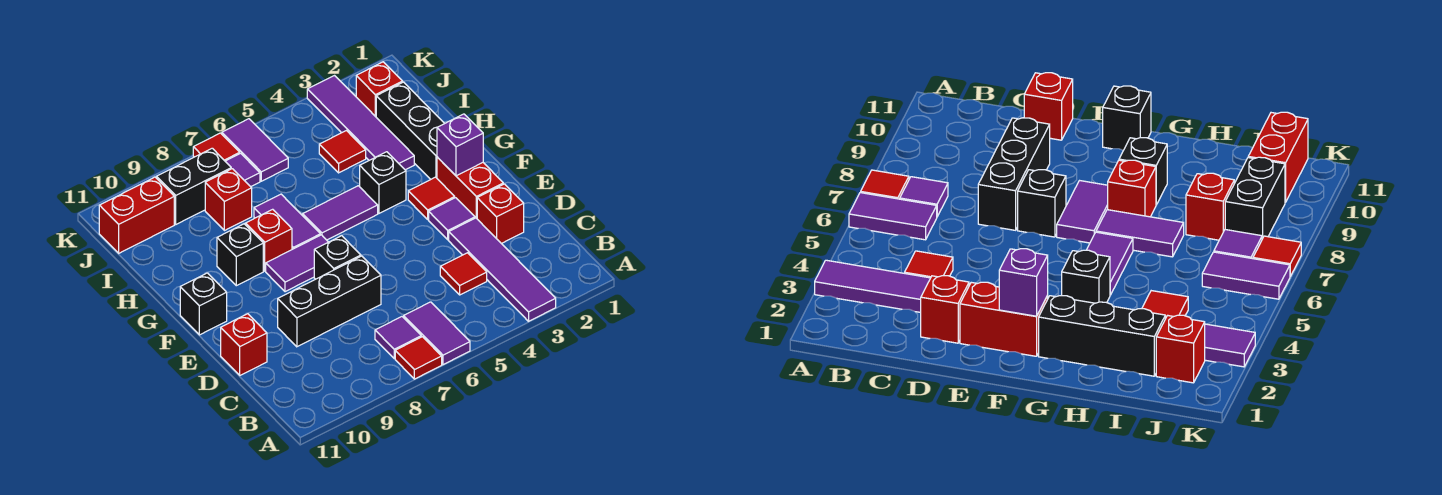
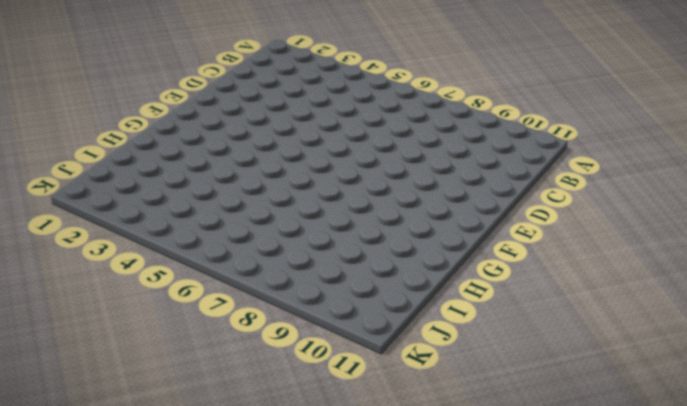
none -> purple 1x4 tile [449,218,556,321]
none -> purple 1x2 tile [404,302,470,365]
none -> red 1x1 tile [395,337,442,379]
none -> purple 1x1 tile [375,317,421,359]

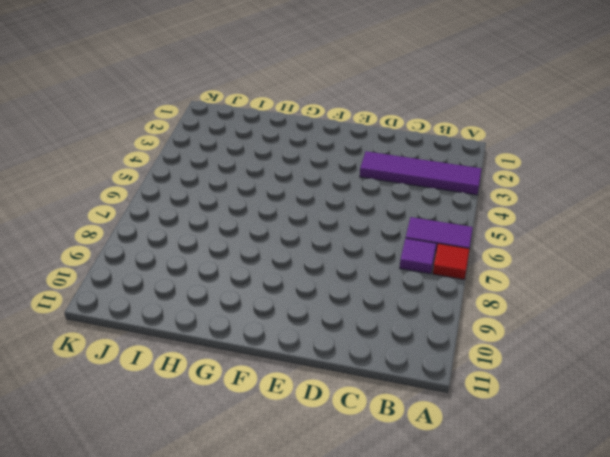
none -> red 1x1 tile [440,253,487,295]
none -> red 1x1 brick [477,184,524,244]
none -> black 1x3 brick [278,256,381,347]
none -> red 1x1 brick [221,314,267,375]

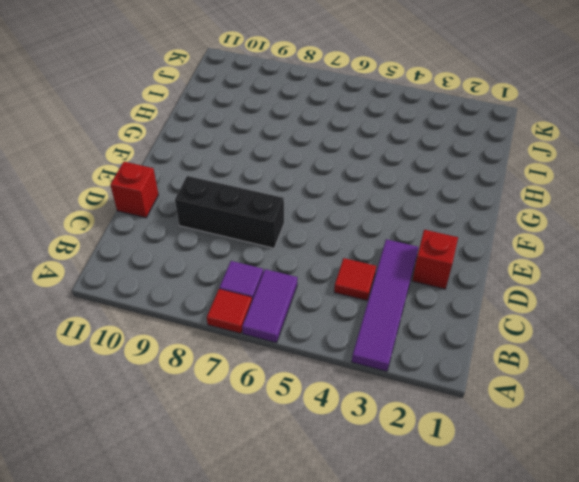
none -> red 1x2 brick [437,157,503,218]
none -> purple 1x1 tile [429,198,475,240]
none -> black 1x1 brick [314,236,361,279]
none -> red 1x1 tile [408,177,455,219]

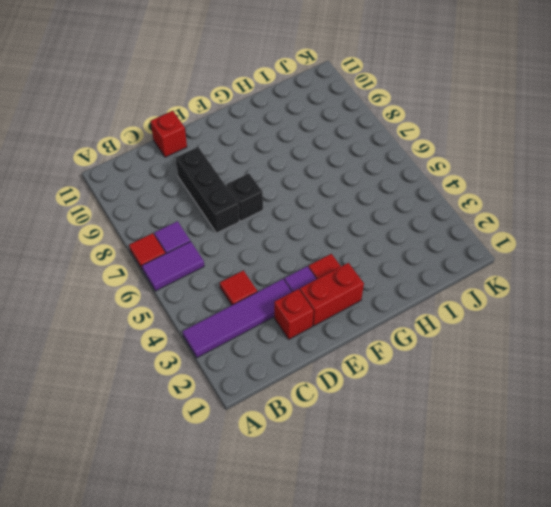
none -> purple 1x2 tile [266,235,328,292]
none -> black 1x1 brick [180,273,227,335]
none -> black 1x3 brick [376,82,445,179]
none -> black 1x1 brick [360,152,406,213]

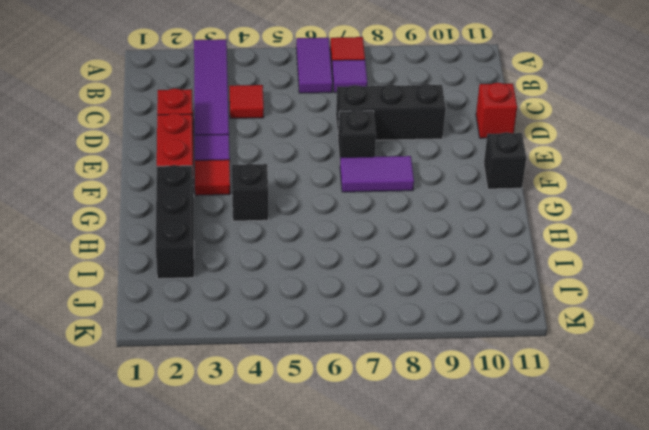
none -> purple 1x2 tile [303,186,378,240]
none -> purple 1x2 tile [254,194,320,249]
none -> red 1x1 brick [246,209,292,271]
none -> black 1x1 brick [217,224,263,286]

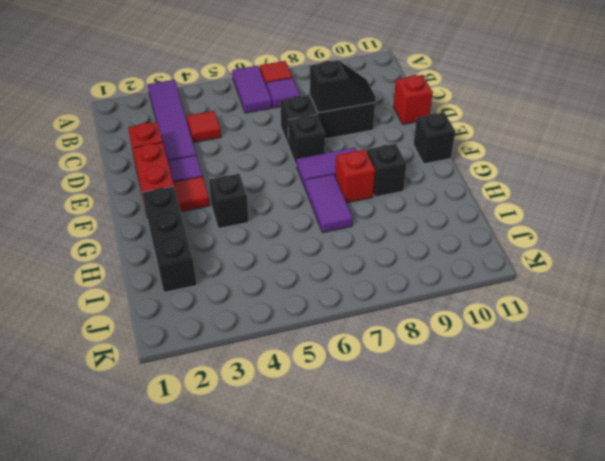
black 1x2 slope [310,61,376,113] -> none
none -> purple 1x2 tile [303,186,378,240]
none -> purple 1x4 tile [307,76,414,170]
none -> red 1x1 tile [319,131,366,173]
none -> red 1x1 brick [205,169,252,231]

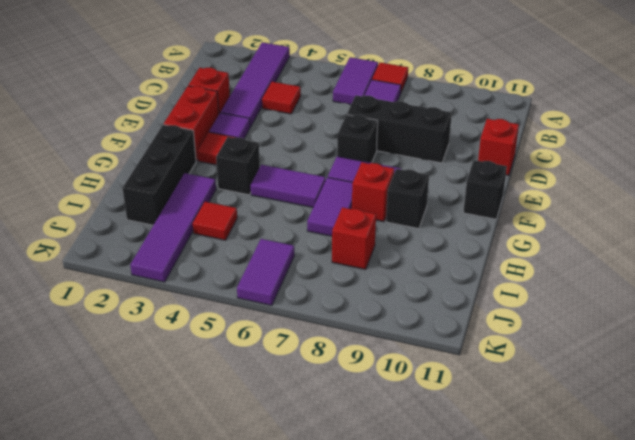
none -> red 1x1 brick [356,62,403,117]
none -> purple 1x1 tile [225,153,260,187]
none -> black 1x2 brick [157,148,231,224]
none -> red 1x2 brick [99,177,174,253]

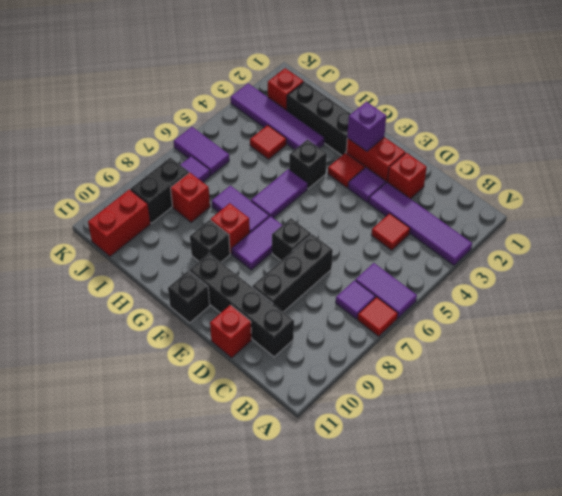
black 1x4 brick [189,253,294,357] -> none
none -> red 1x1 tile [193,133,240,161]

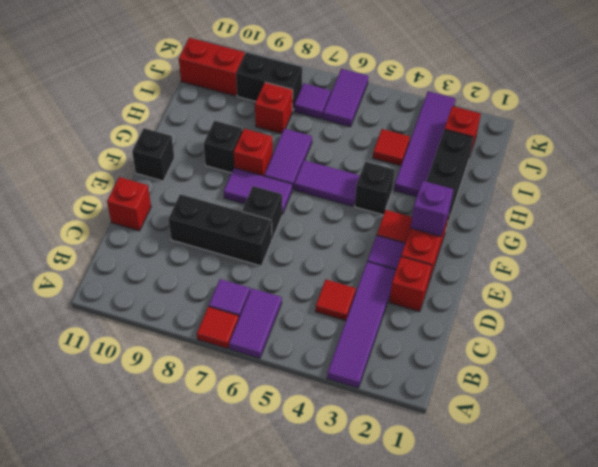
none -> red 1x1 tile [193,133,240,161]

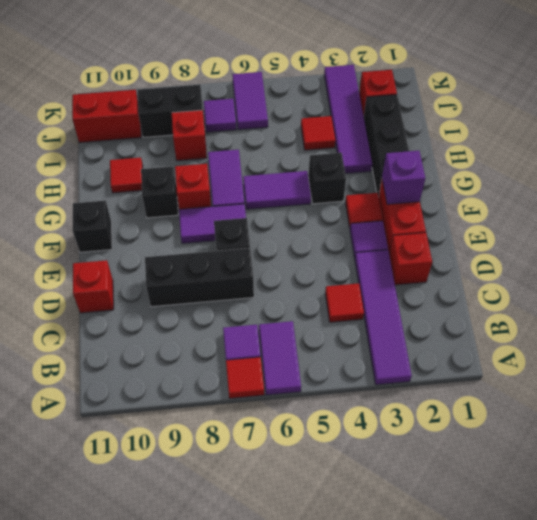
red 1x1 tile [110,158,143,193] -> red 1x1 tile moved to [193,133,240,161]

